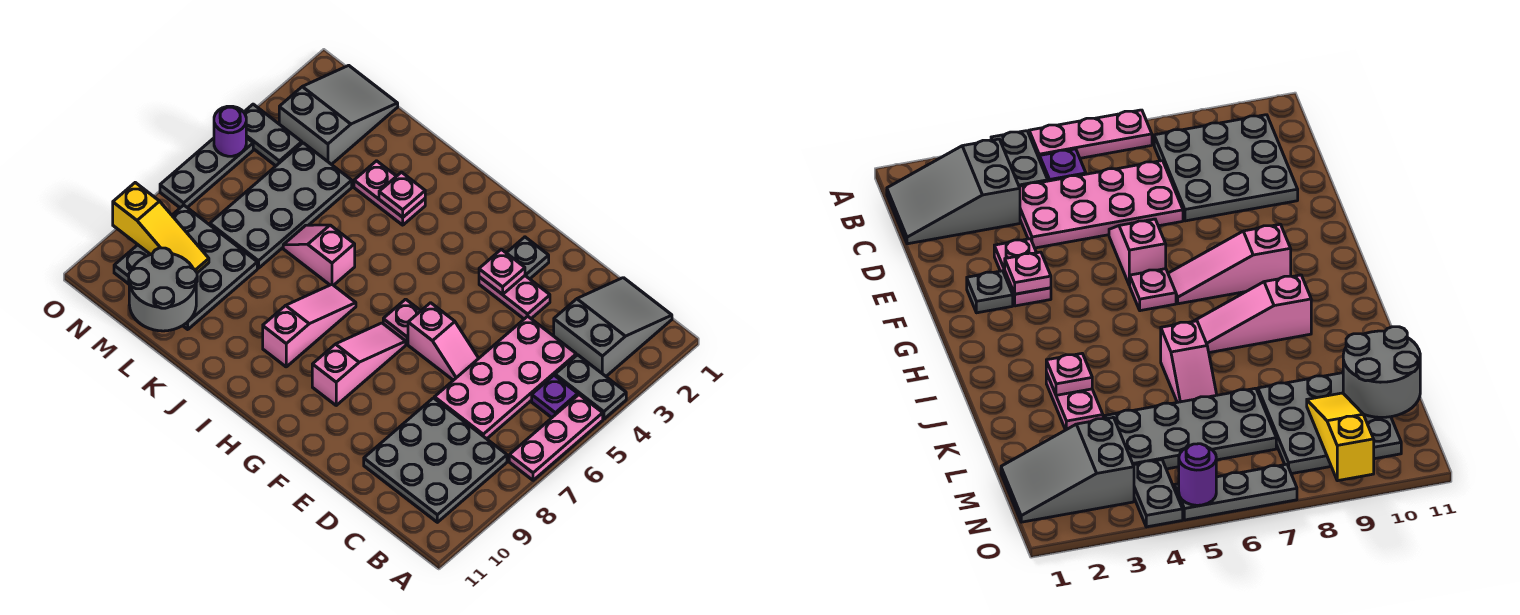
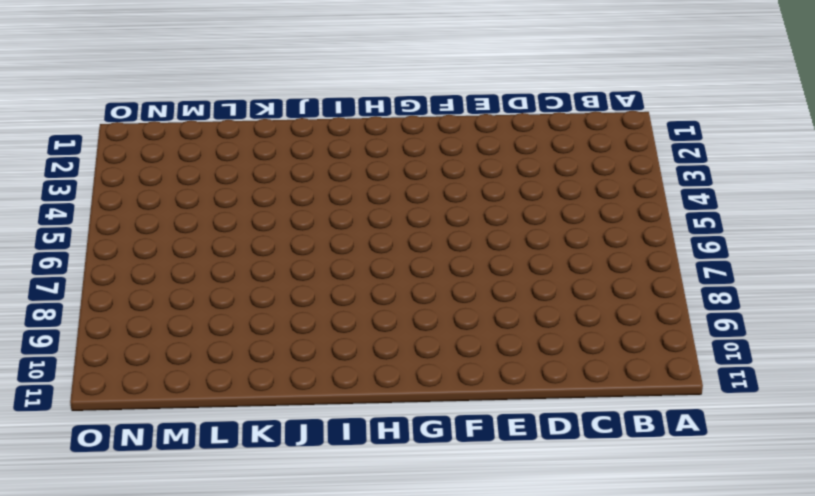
none -> grey 1x2 plate [555,355,626,419]
none -> pink 1x3 plate [509,395,603,480]
none -> grey 2x3 slope [554,278,672,376]

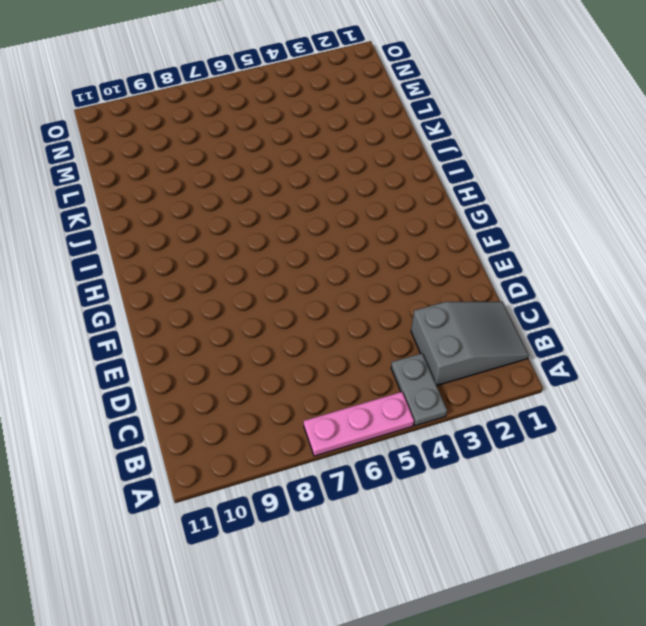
none -> purple 1x1 plate [532,375,578,418]
none -> grey 3x3 plate [364,398,507,522]
none -> pink 2x4 plate [434,316,576,439]

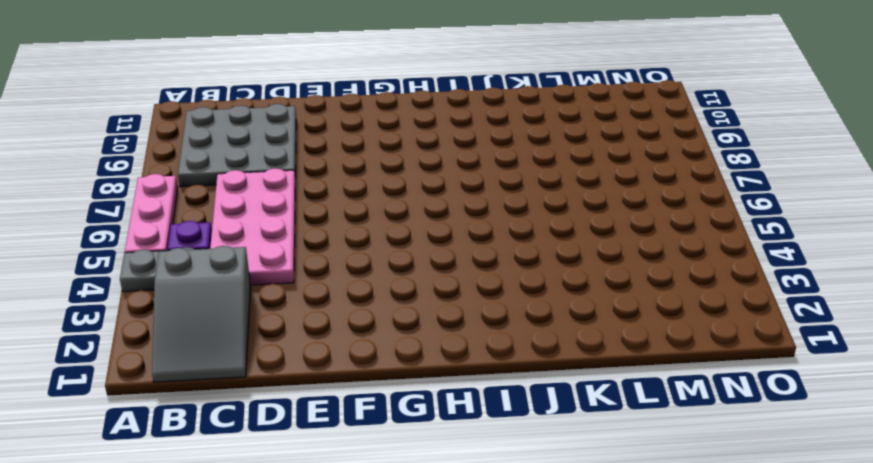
none -> pink 1x2 plate [479,276,550,319]
none -> pink 1x2 slope [408,303,479,380]
none -> grey 1x1 plate [507,237,549,279]

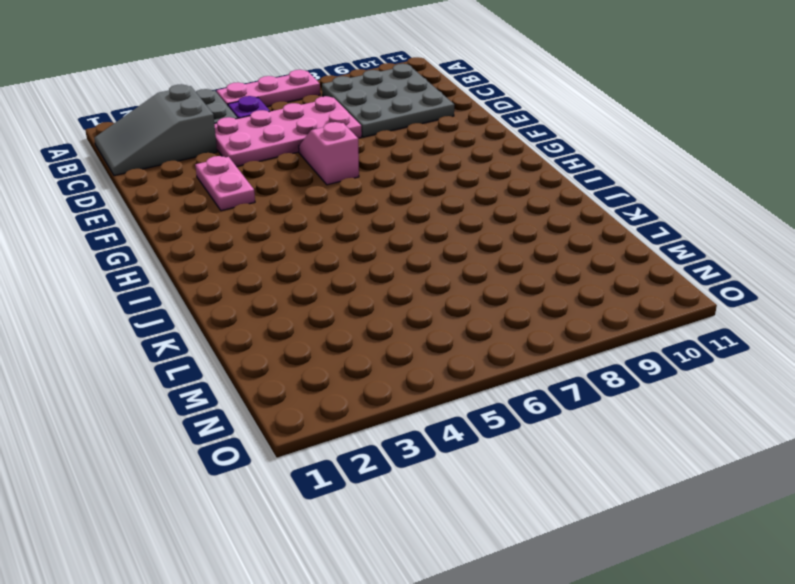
none -> grey 1x1 plate [507,237,549,279]
none -> pink 1x1 plate [383,299,420,344]
none -> pink 1x3 slope [312,323,406,405]

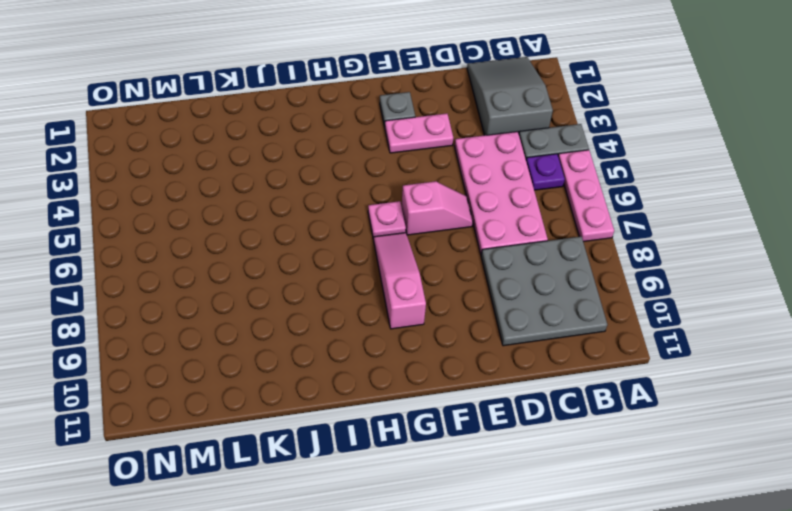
none -> pink 1x3 slope [263,285,356,367]
none -> pink 1x2 plate [354,161,425,225]
none -> pink 1x2 slope [283,225,355,285]

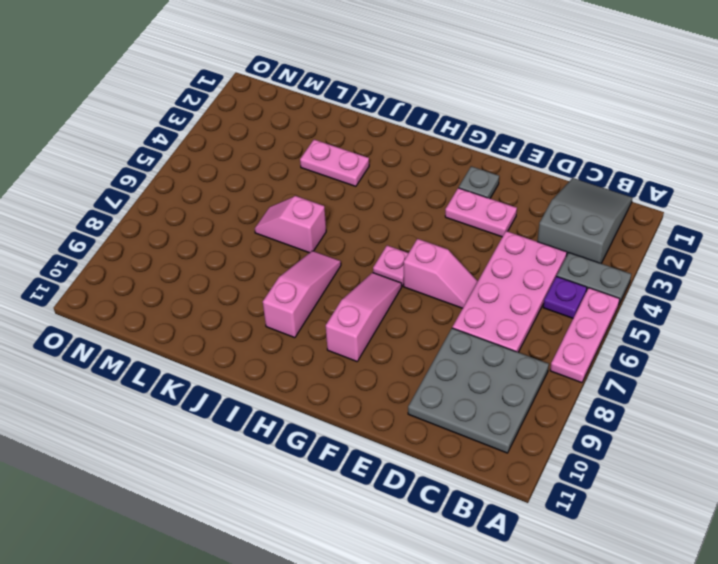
none -> grey 2x4 plate [210,143,352,268]
none -> grey 3x3 plate [114,205,257,329]
none -> grey 2x3 slope [279,65,398,164]

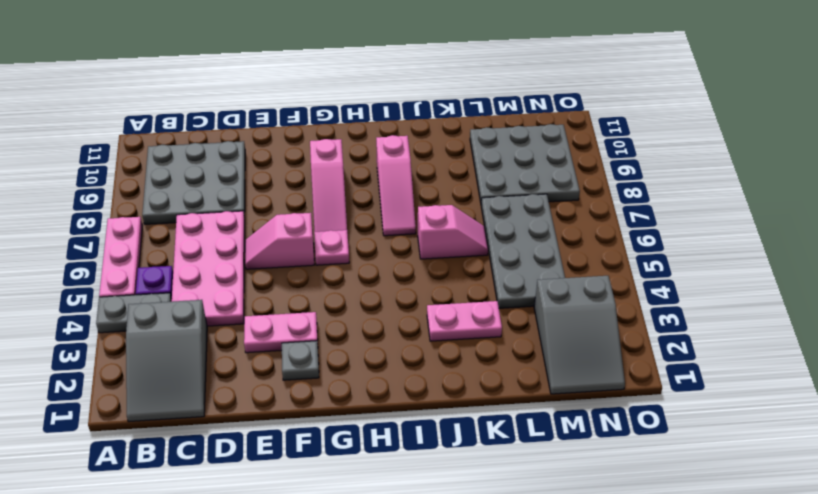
none -> grey 1x2 plate [244,104,302,166]
none -> grey 1x3 plate [160,138,253,208]
none -> pink 1x1 plate [479,249,525,295]

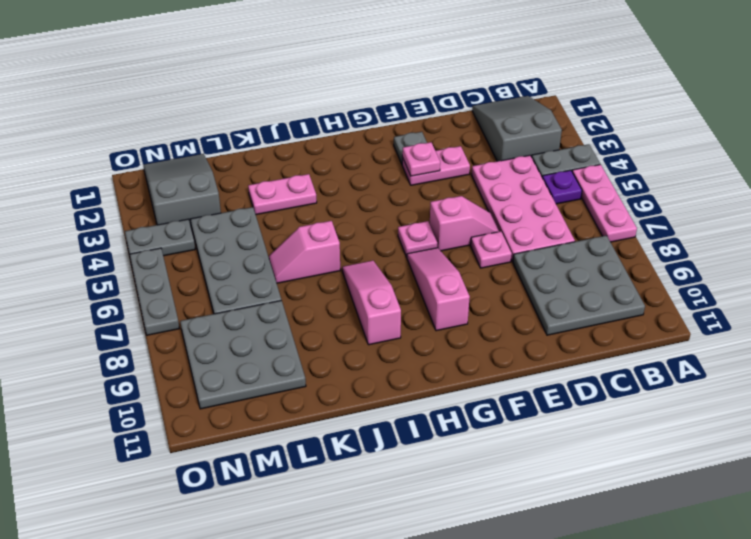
pink 1x1 plate [471,231,512,268] -> pink 1x1 plate moved to [379,172,425,217]
none -> grey 2x2 round brick [129,248,197,331]
none -> yellow 1x3 slope [113,183,209,273]
none -> purple 1x1 round brick [214,106,246,156]

